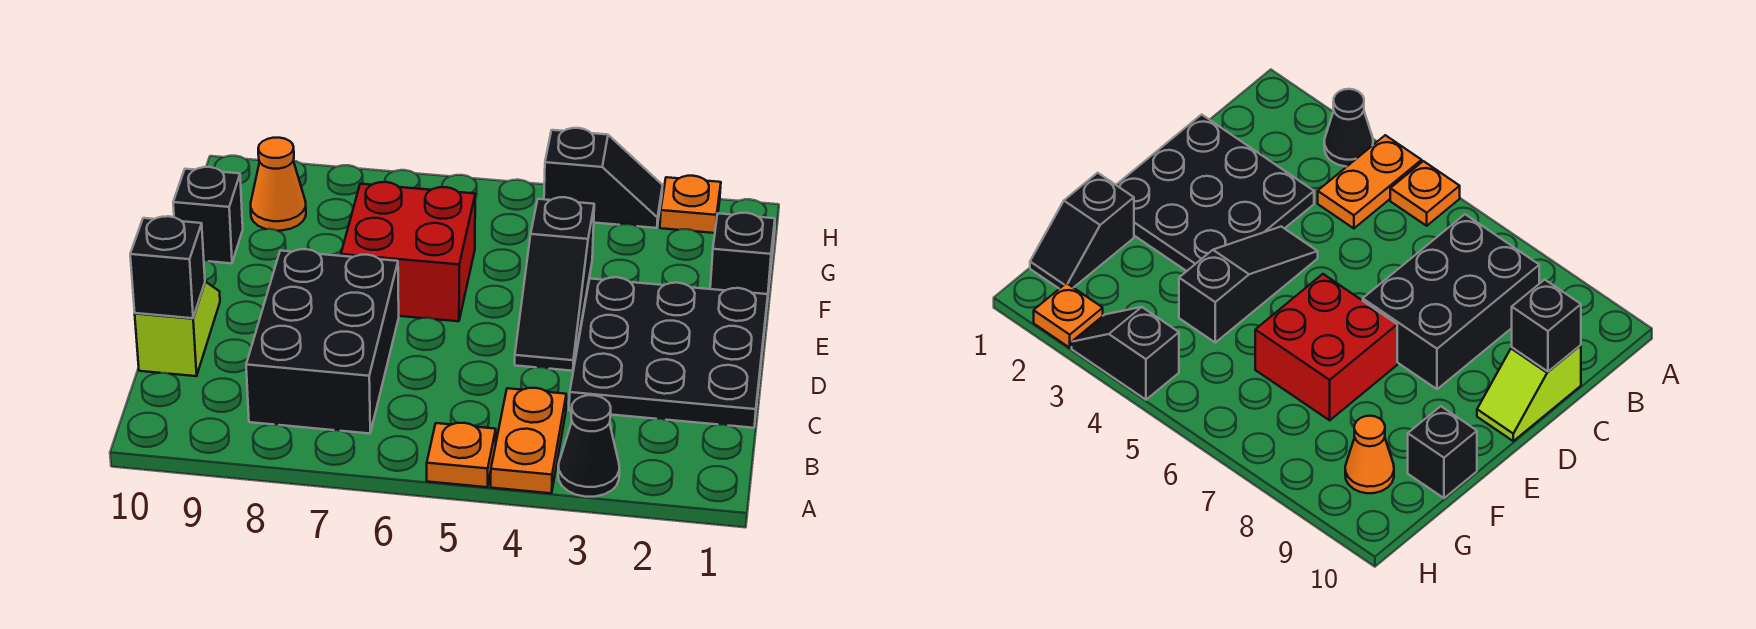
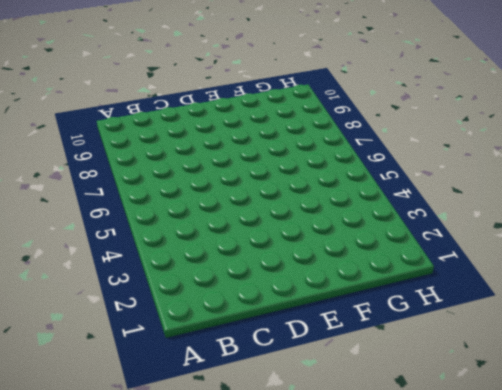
none -> black 1x1 cone [558,395,620,497]
none -> orange 1x2 plate [491,388,566,493]
none -> orange 1x1 plate [427,423,496,487]

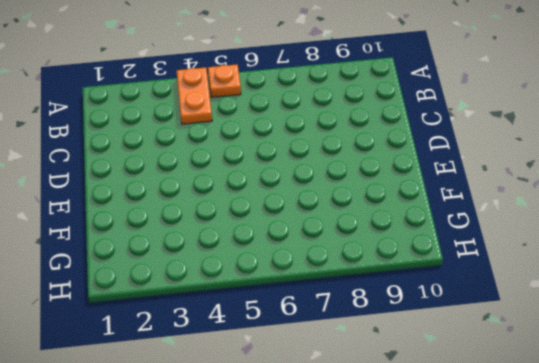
none -> black 1x1 cone [558,395,620,497]
none -> black 2x3 brick [246,249,399,434]
none -> black 3x3 plate [569,277,768,428]

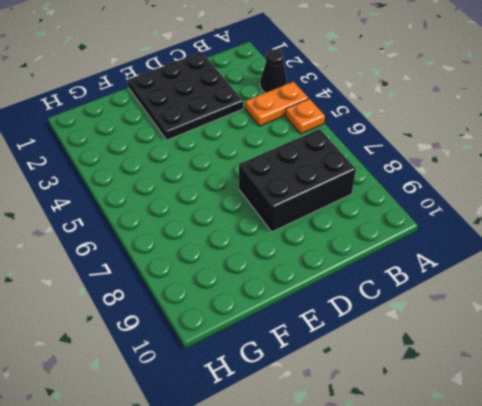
none -> lime 1x2 slope [135,282,220,376]
none -> black 1x3 slope [515,197,594,371]
none -> red 2x2 brick [341,182,475,321]

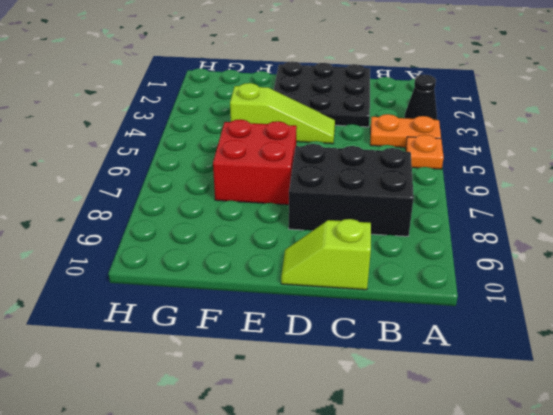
lime 1x3 slope [230,83,335,144] -> black 1x3 slope [515,197,594,371]
none -> black 1x2 slope [710,213,775,302]
none -> black 1x1 brick [173,167,243,263]
none -> orange 1x1 cone [251,138,306,231]

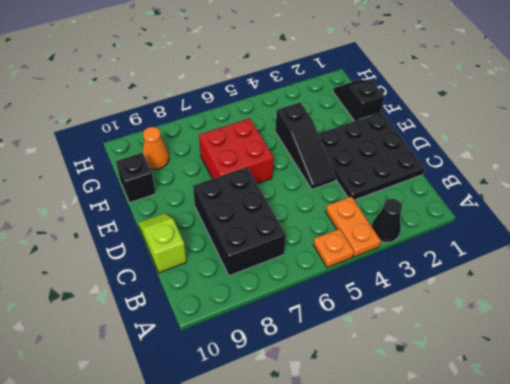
none -> orange 1x1 plate [660,176,721,233]
none -> black 1x2 slope [544,128,663,228]
none -> black 1x1 brick [130,216,205,318]

